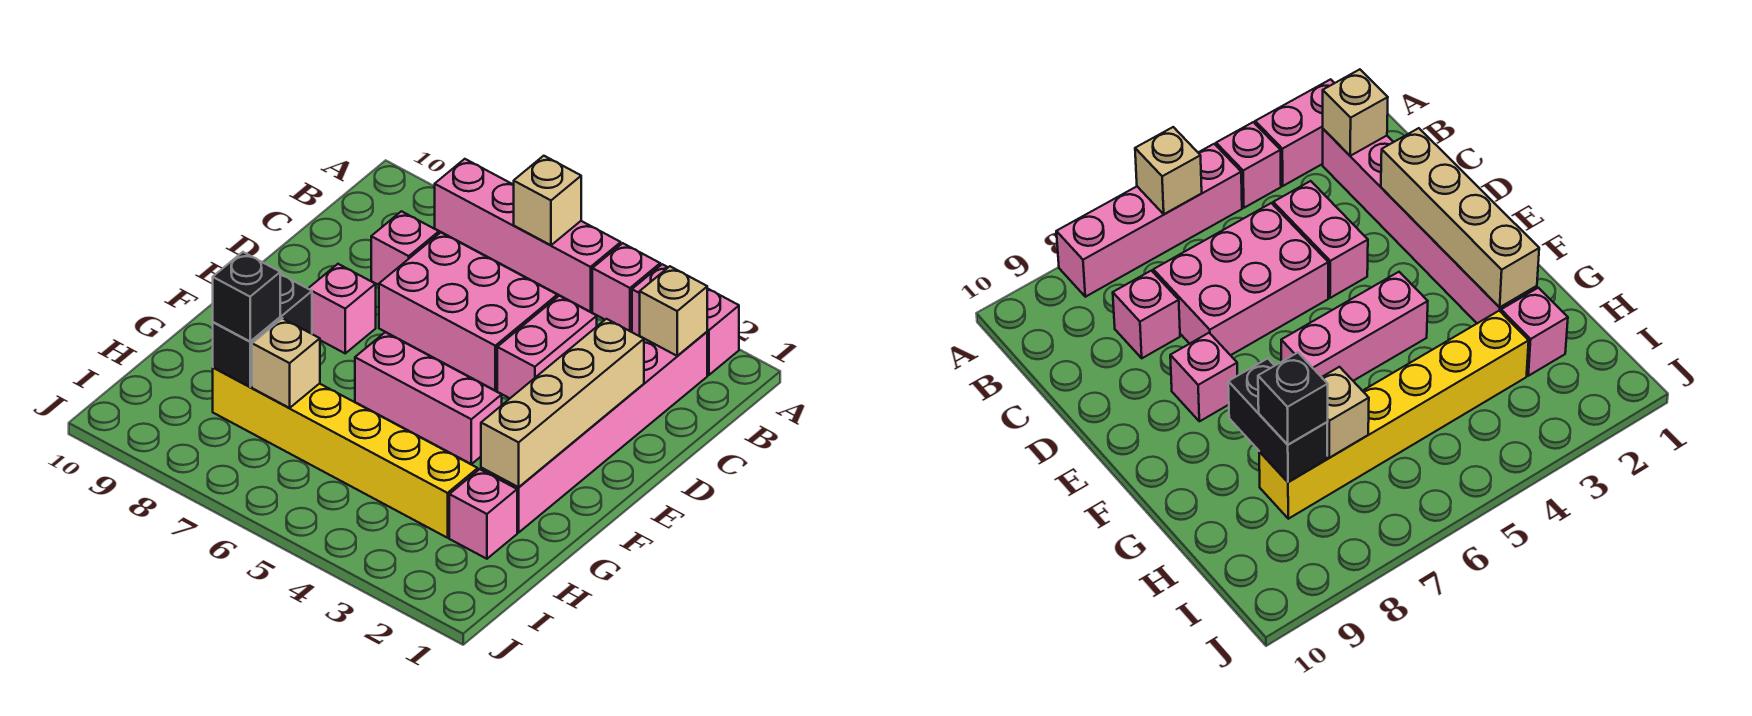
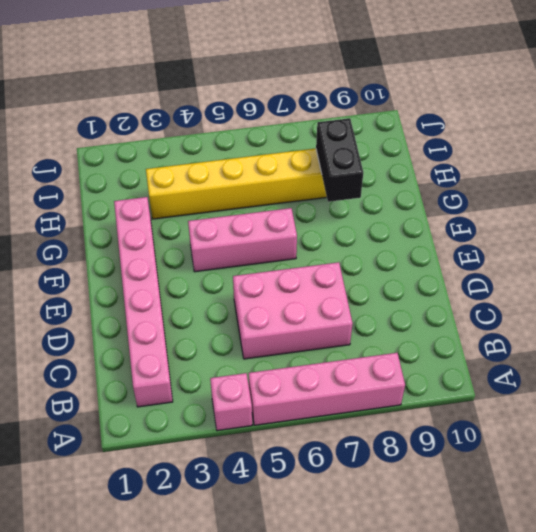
none -> pink 1x2 brick [632,264,739,375]
none -> pink 1x2 brick [497,296,597,398]
none -> pink 1x1 brick [371,211,439,285]

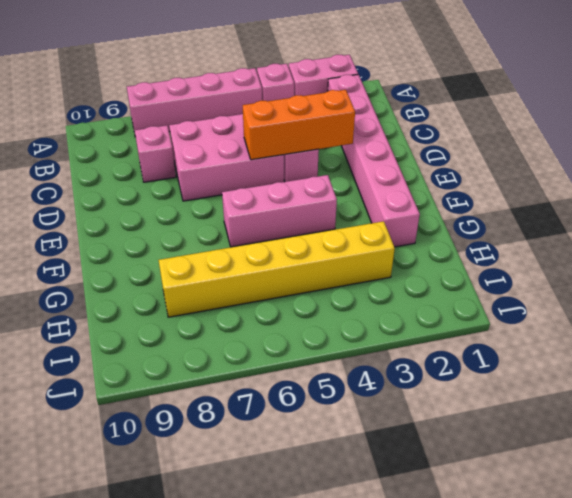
orange 1x3 brick [243,90,355,160] -> none
none -> pink 1x1 brick [308,264,376,353]
none -> pink 1x1 brick [449,469,517,559]
none -> tan 1x1 brick [514,156,581,245]

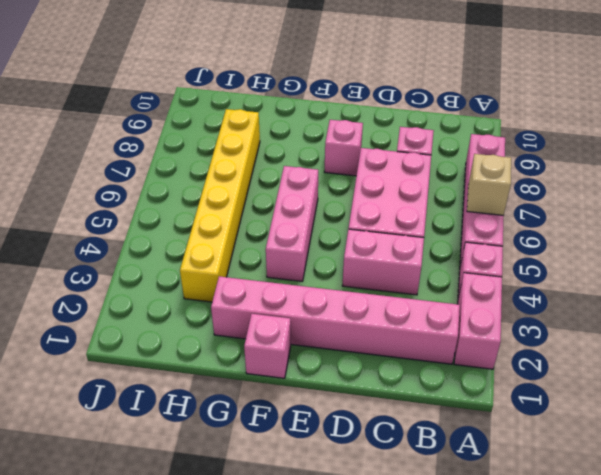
pink 1x1 brick [244,314,291,378] -> pink 1x1 brick moved to [449,469,517,559]
none -> tan 1x1 brick [640,266,707,356]
none -> tan 1x4 brick [481,319,644,487]
none -> black 1x2 brick [213,274,312,387]

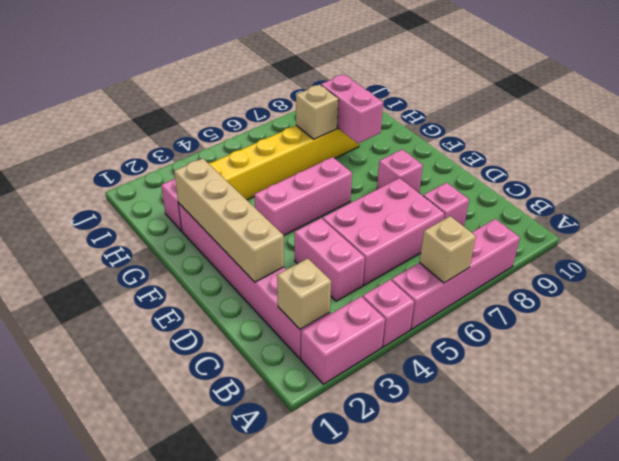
pink 1x2 brick [321,75,383,143] -> black 1x2 brick [213,274,312,387]
none -> black 1x1 brick [213,252,280,342]

